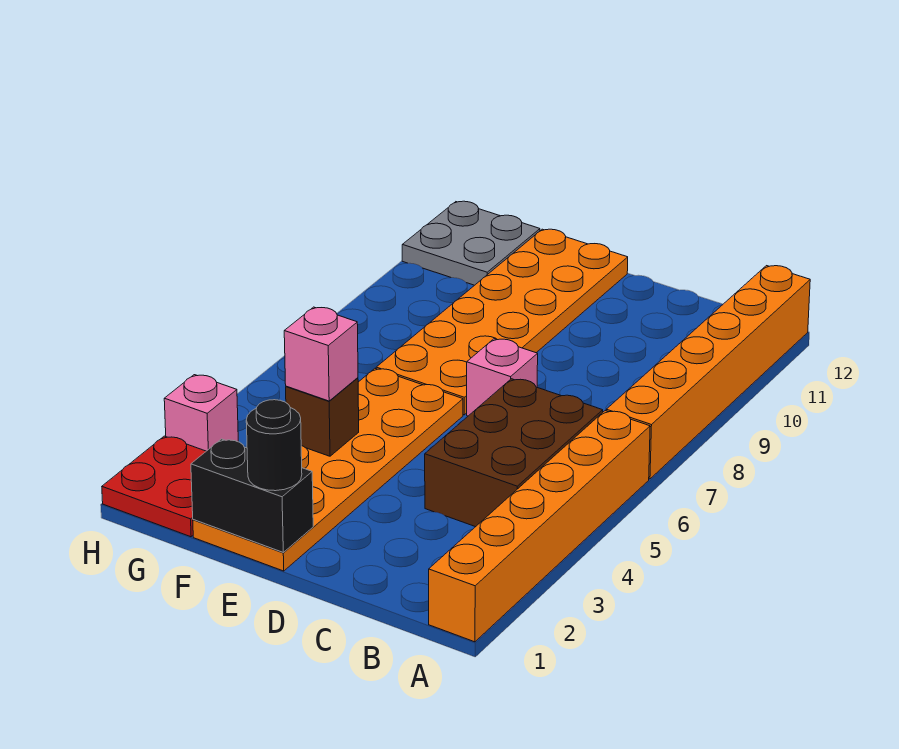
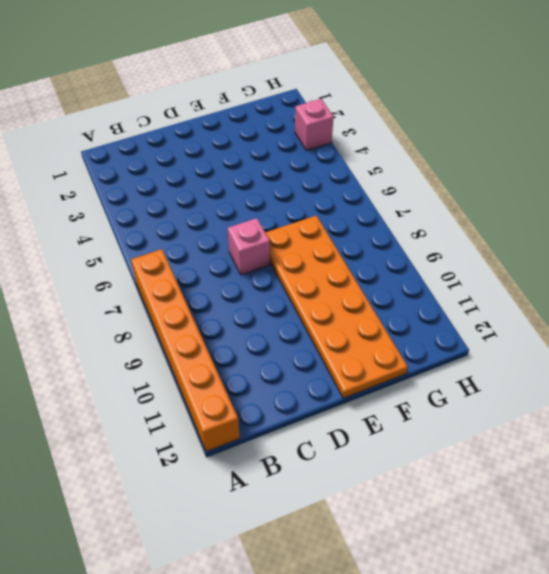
none -> orange 1x6 brick [429,411,650,642]
none -> brown 2x3 brick [425,379,603,527]
none -> orange 2x6 plate [193,369,463,571]

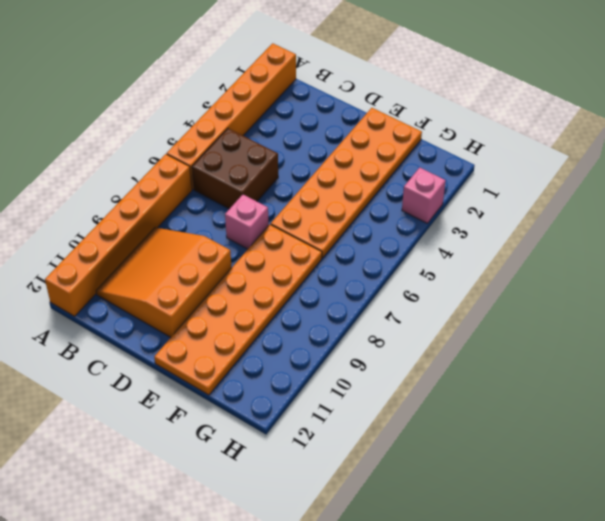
brown 2x2 brick [192,128,278,209] -> brown 2x3 brick [425,379,603,527]
orange 3x3 slope [96,228,232,337] -> none
none -> red 2x2 plate [102,436,206,537]
none -> grey 2x2 plate [402,201,540,285]
none -> black 1x2 brick [191,439,313,552]

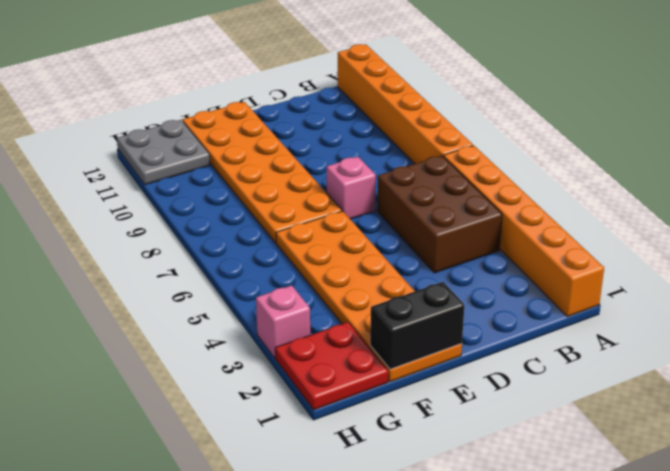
none -> brown 1x1 brick [286,378,359,456]
none -> black 1x1 round brick [246,400,302,491]
none -> pink 1x1 brick [284,307,358,401]

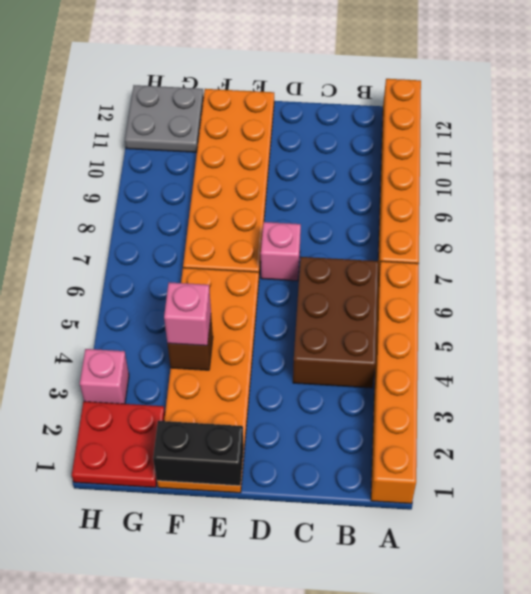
none -> black 1x1 round brick [246,400,302,491]

